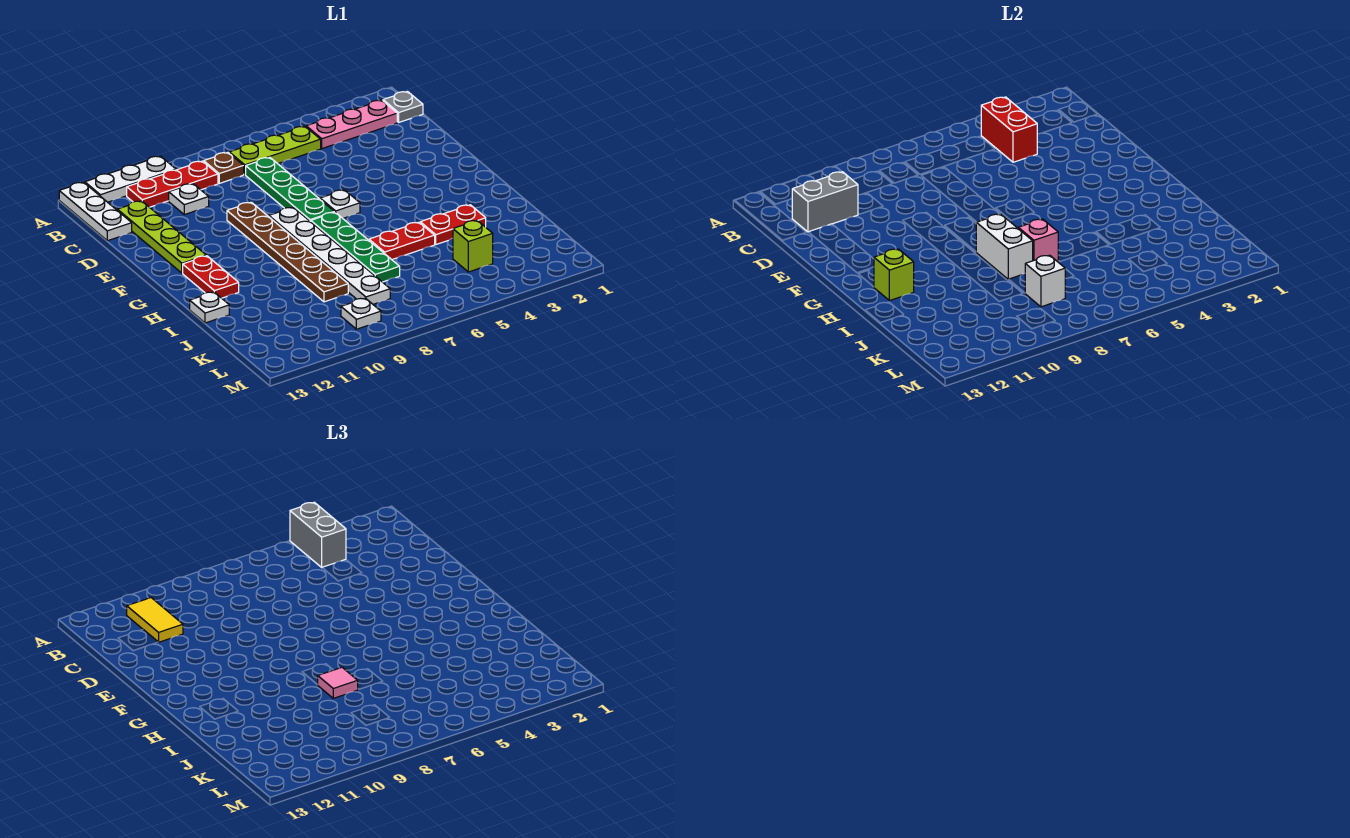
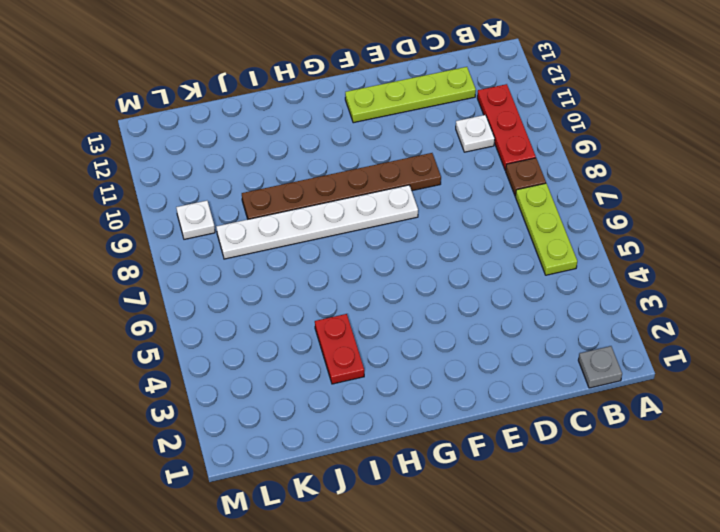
none -> white 1x3 plate [85,156,176,202]
none -> white 1x3 plate [59,182,132,241]
none -> pink 1x3 plate [306,100,397,149]

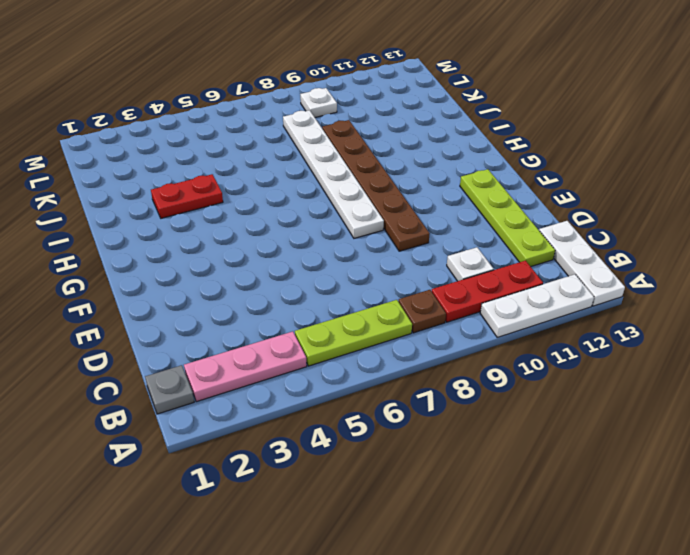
none -> green 1x4 plate [246,157,334,222]
none -> white 1x1 plate [320,190,360,218]
none -> green 1x4 plate [311,212,400,282]

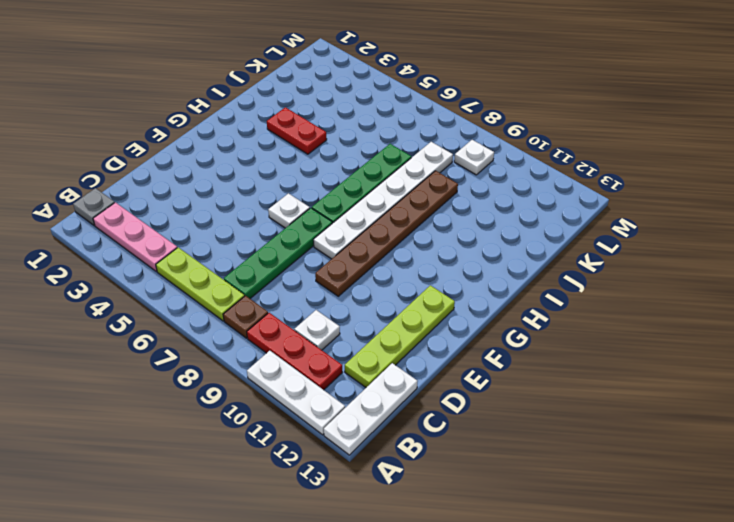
none -> red 1x2 plate [183,256,239,298]
none -> red 1x2 plate [369,222,435,260]
none -> white 1x1 plate [190,292,229,323]

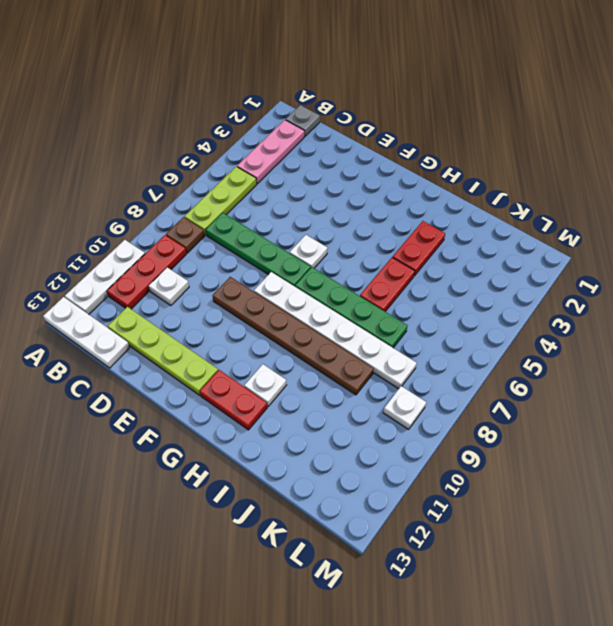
white 1x1 plate [244,364,286,406] -> white 1x1 plate moved to [190,292,229,323]
none -> lime 1x1 brick [453,220,493,272]
none -> red 1x2 brick [981,97,1037,162]
none -> grey 1x2 brick [792,172,858,232]

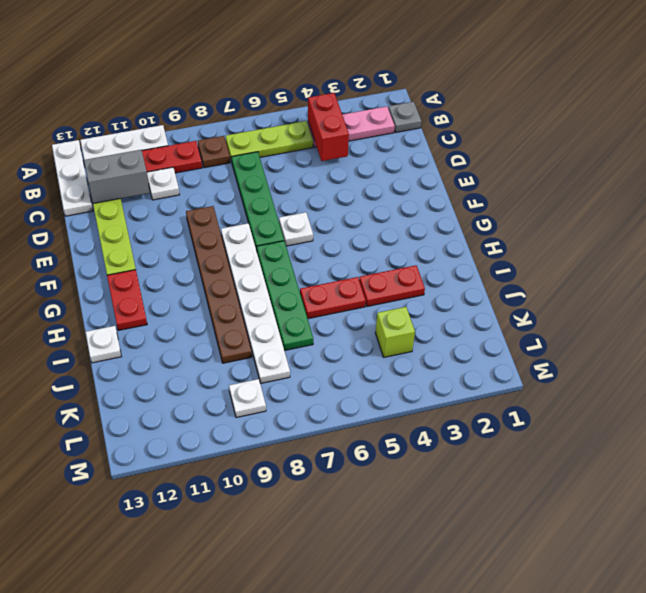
none -> white 1x2 brick [976,214,1033,279]
none -> lime 1x1 brick [874,249,914,301]
none -> pink 1x1 brick [1018,219,1058,262]

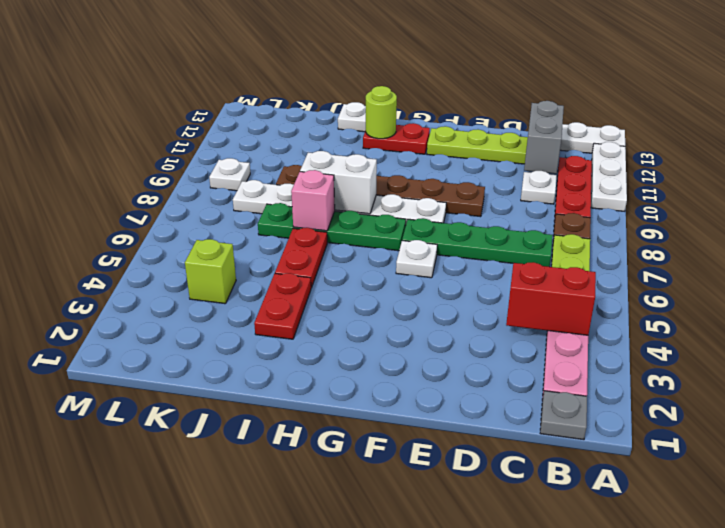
lime 1x1 round brick [366,86,397,139] -> lime 1x1 brick [874,249,914,301]
none -> white 1x1 brick [1025,255,1065,307]
none -> grey 1x2 brick [290,502,346,567]
none -> yellow 1x2 tile [127,598,183,642]

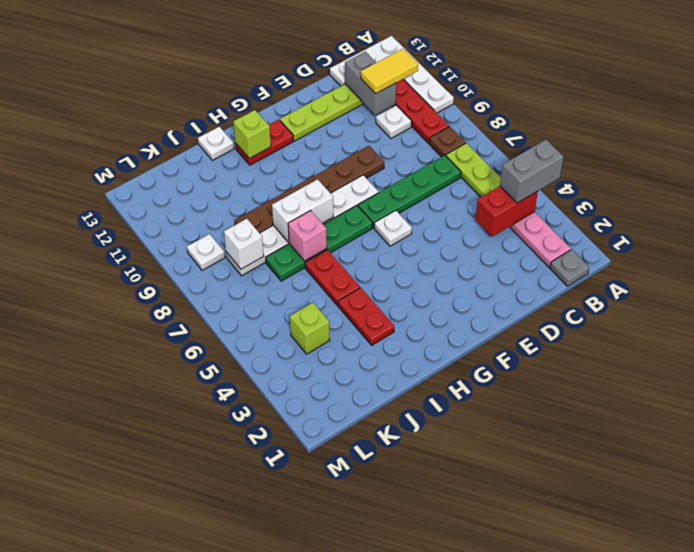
none -> pink 1x1 tile [318,667,358,698]

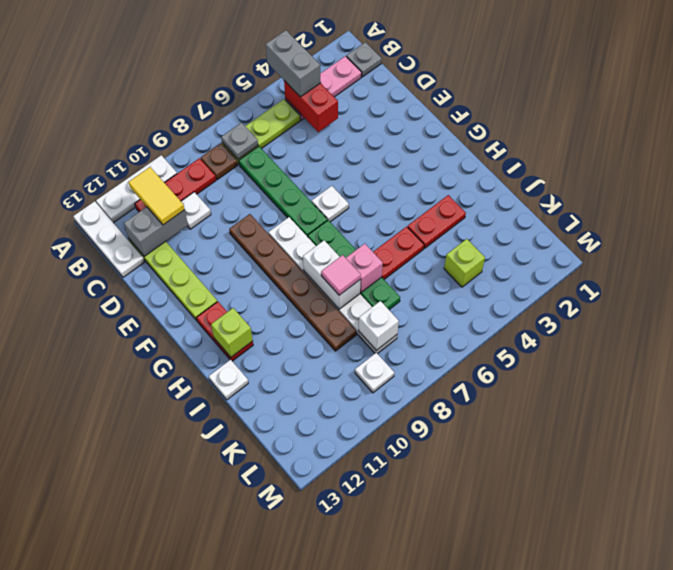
grey 1x1 plate [221,123,258,159] -> none

